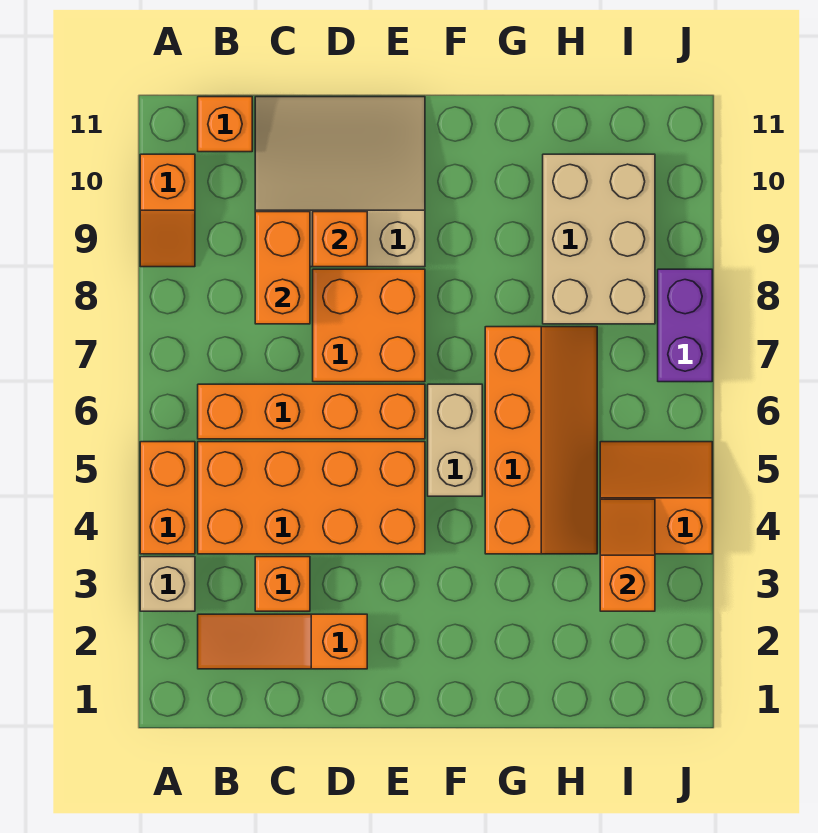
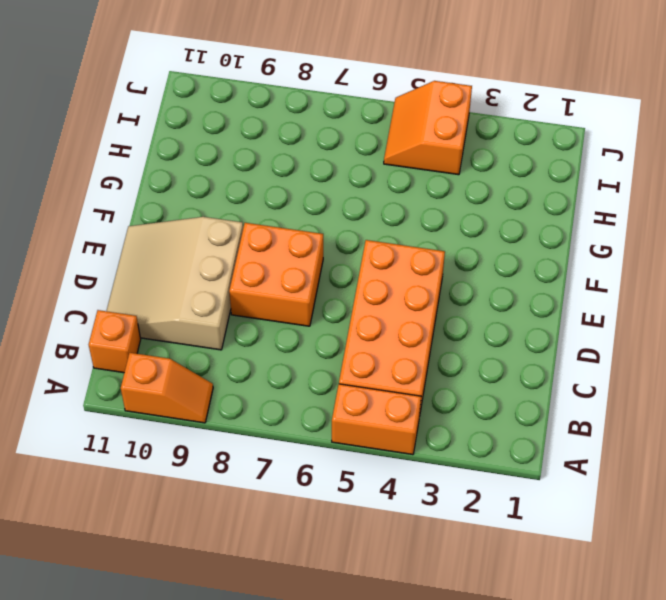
none -> tan 1x1 brick [140,557,195,611]
none -> orange 1x3 slope [198,614,367,669]
none -> orange 1x4 brick [198,384,425,439]

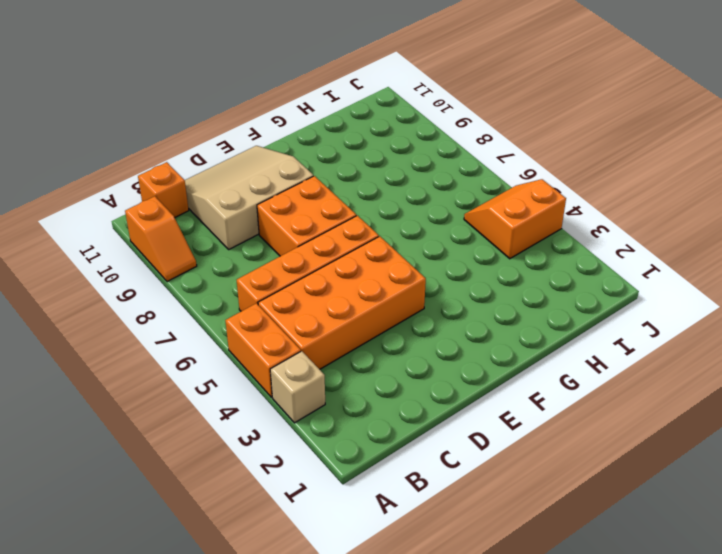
none -> orange 1x3 slope [198,614,367,669]
none -> orange 1x1 brick [255,557,310,611]
none -> tan 1x2 brick [428,384,482,496]

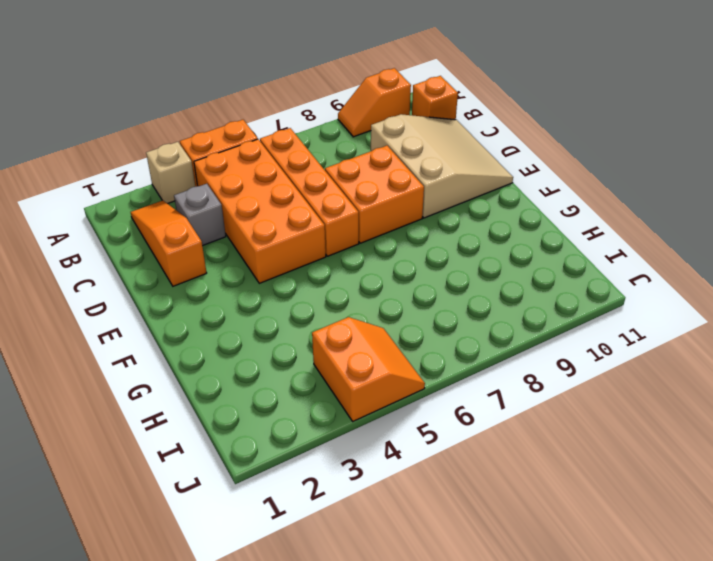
grey 1x1 brick [174,184,226,246] -> orange 1x1 brick [255,557,310,611]
none -> tan 1x2 brick [428,384,482,496]
none -> orange 2x4 slope [485,327,597,554]
none -> tan 2x3 brick [543,154,655,324]

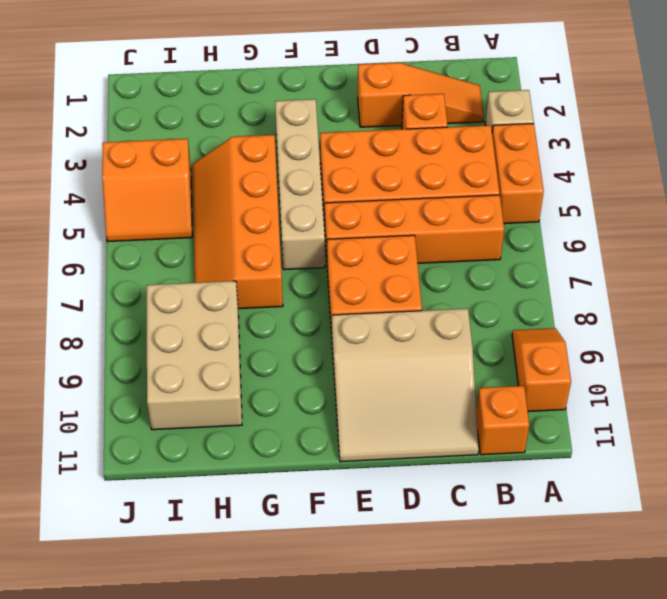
tan 1x4 brick [275,99,325,270] -> tan 1x2 brick [428,384,482,496]
none -> purple 1x2 brick [658,269,712,382]
none -> orange 1x2 brick [255,212,310,324]
none -> orange 1x1 brick [313,212,367,267]

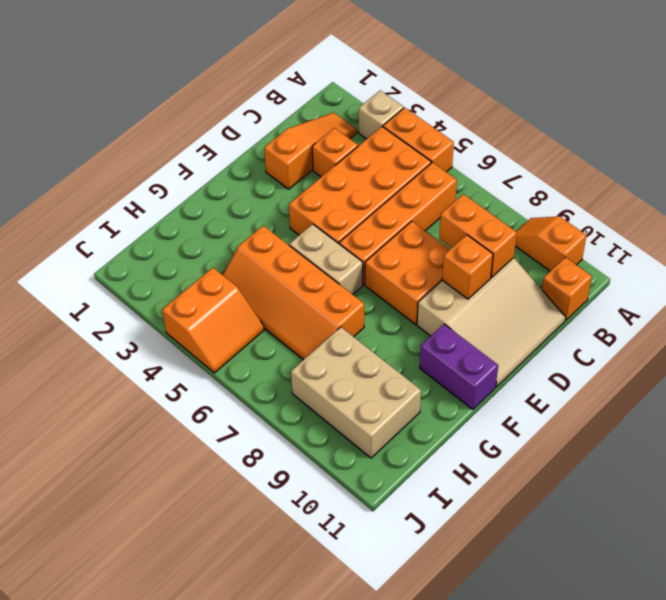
purple 1x2 brick [420,324,498,410] -> purple 1x2 brick moved to [658,269,712,382]
none -> orange 1x2 slope [600,499,655,611]

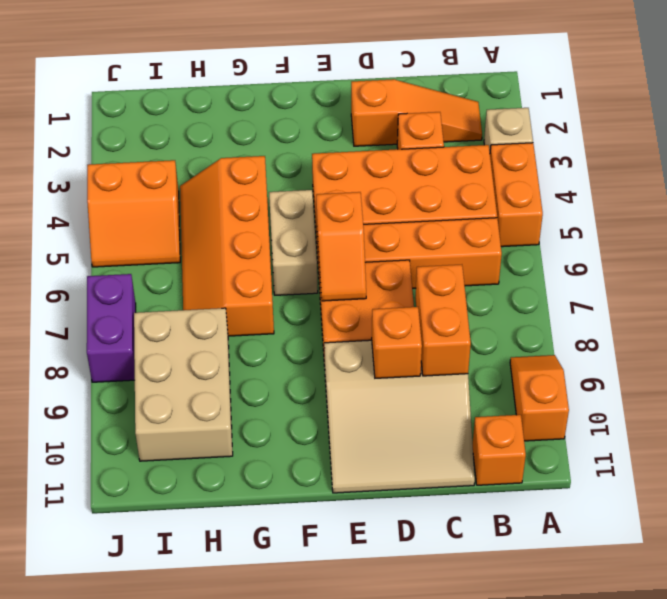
orange 1x2 slope [316,192,366,301] -> orange 1x2 slope moved to [600,499,655,611]

